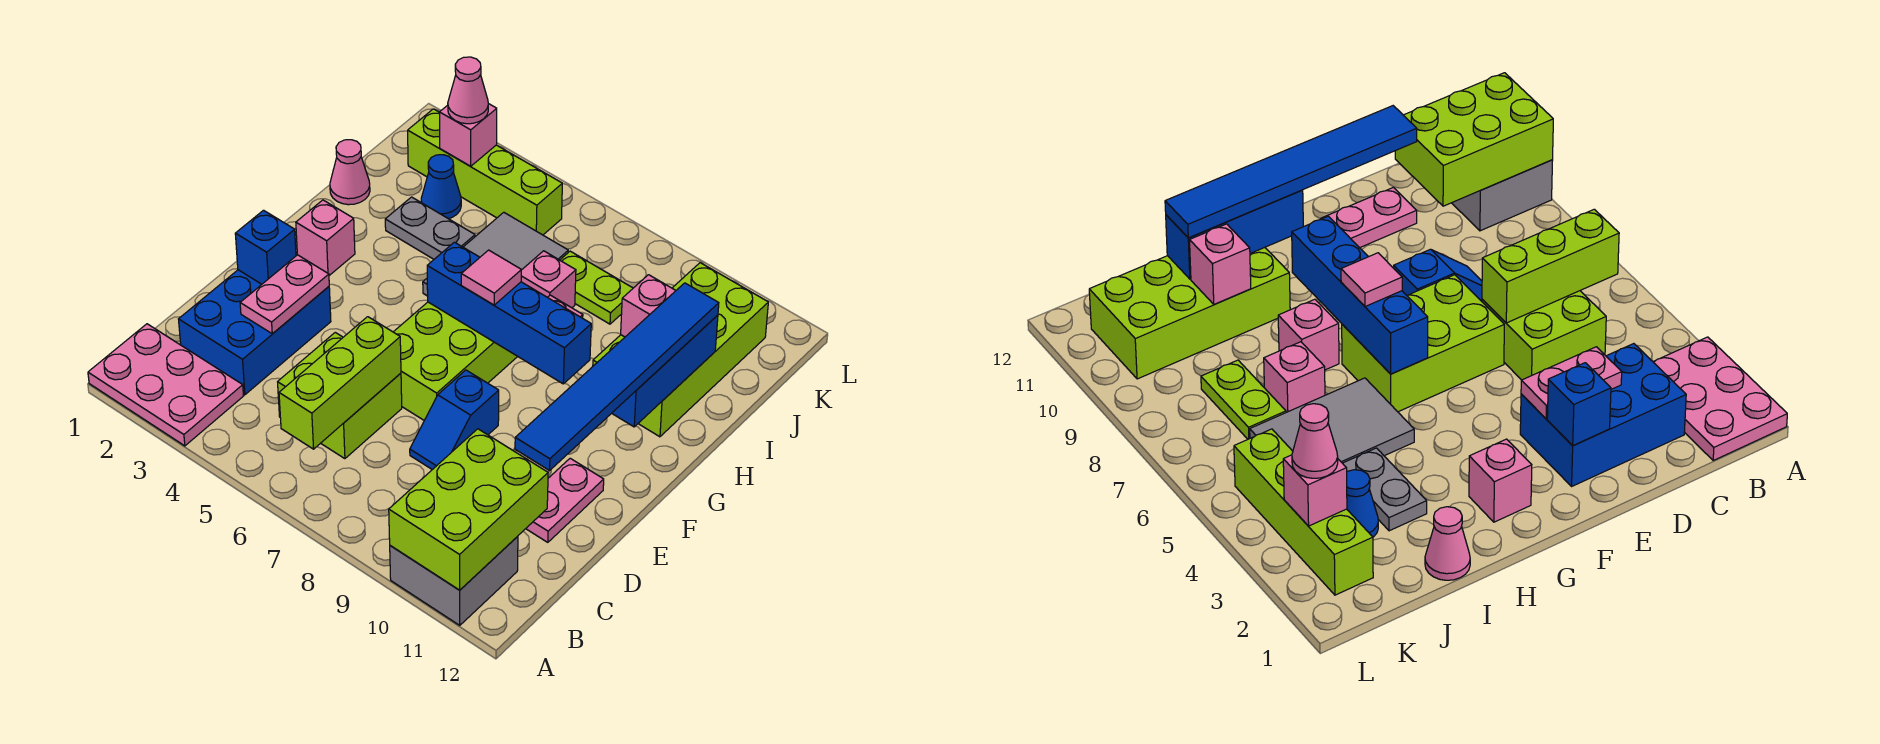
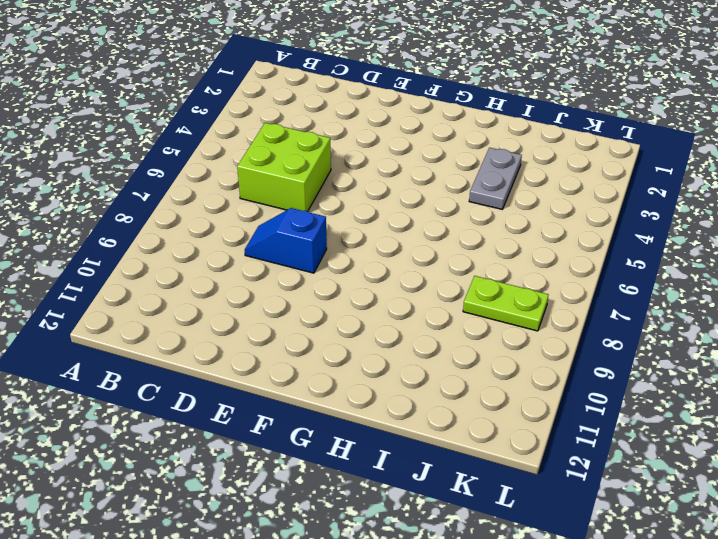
lime 1x2 plate [463,276,548,331] -> lime 1x2 plate turned to [560,251,633,324]
none -> pink 2x3 plate [88,324,243,446]
none -> grey 2x2 brick [390,536,518,625]
none -> blue 2x3 brick [179,270,331,395]

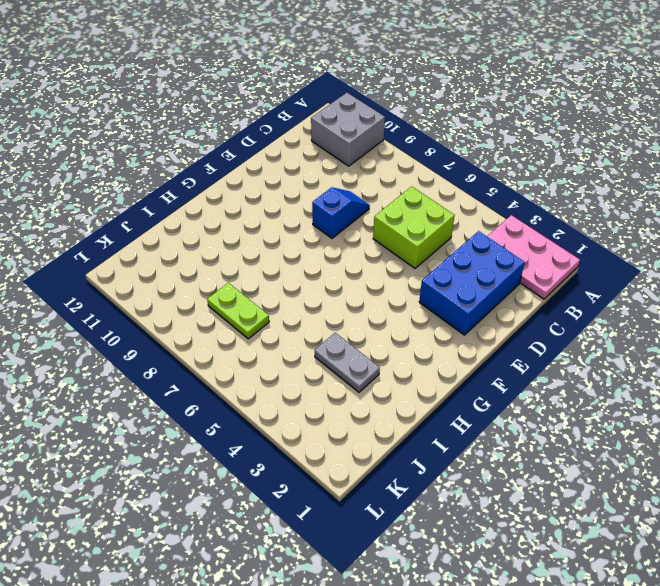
none -> pink 1x2 plate [526,458,604,542]
none -> lime 2x3 brick [394,302,518,420]
none -> pink 1x1 brick [296,200,355,275]

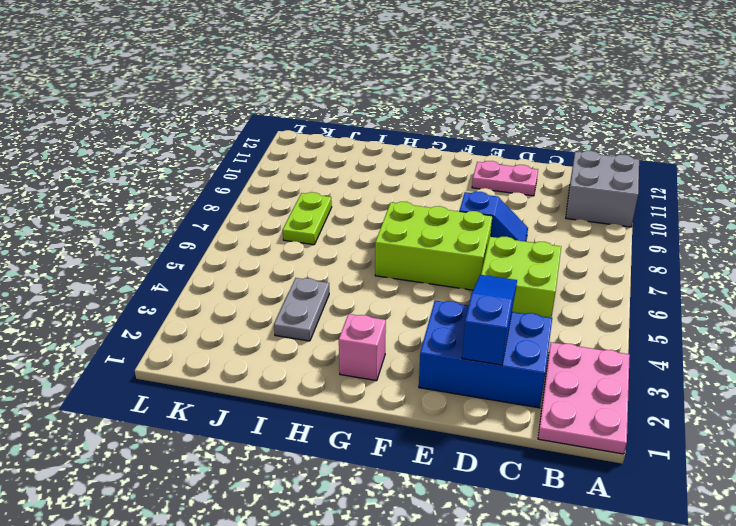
blue 1x3 slope [462,275,517,365] -> pink 1x2 plate [240,255,329,334]
none -> grey 2x3 tile [423,212,568,296]
none -> pink 1x1 brick [1278,299,1339,370]
none -> lime 2x4 brick [593,263,768,437]

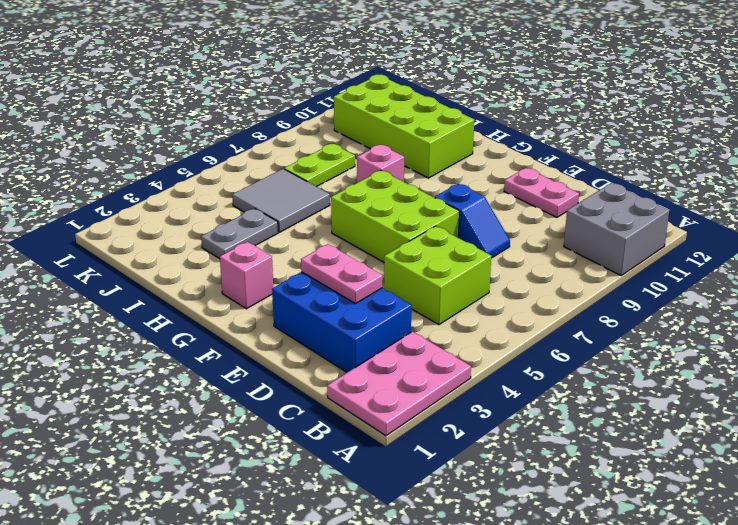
grey 2x2 tile [232,169,330,232] -> grey 2x3 tile [423,212,568,296]
none -> pink 1x1 cone [330,140,370,205]
none -> pink 1x1 brick [521,251,576,308]
none -> blue 1x1 cone [421,155,461,219]

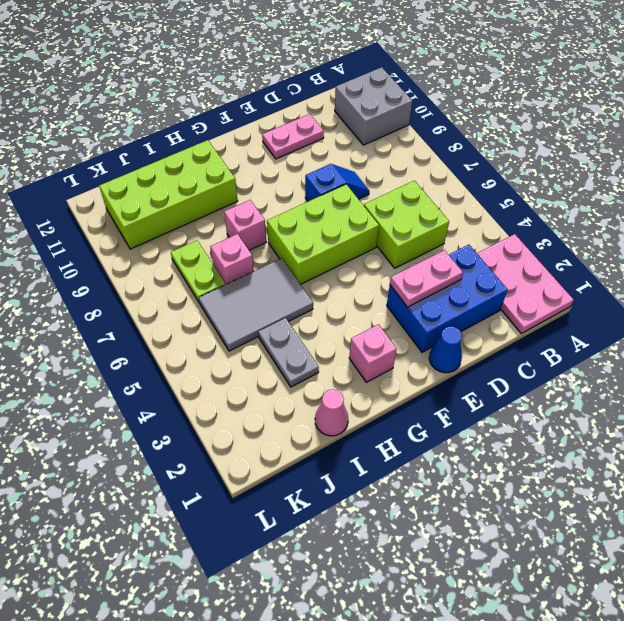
blue 1x1 cone [429,326,462,373] -> blue 1x1 cone moved to [421,155,461,219]
none -> lime 1x4 brick [408,109,562,235]
none -> lime 2x3 brick [389,429,548,590]
none -> lime 1x3 brick [279,317,401,449]

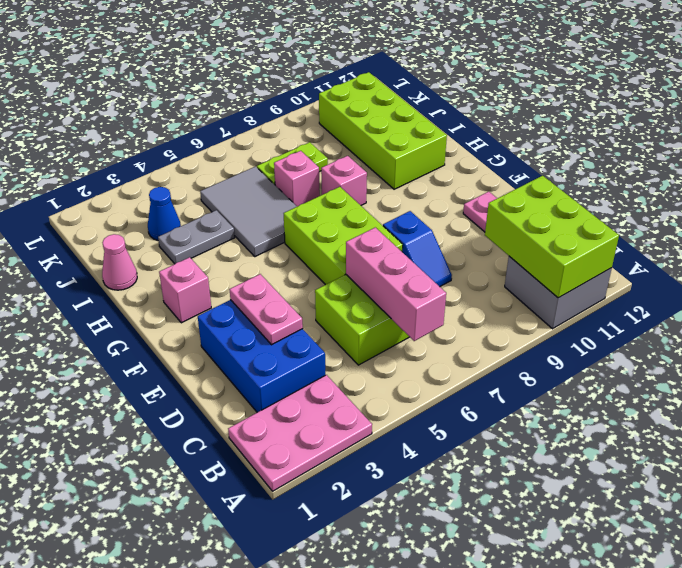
pink 1x3 brick [346,227,446,341] -> lime 1x3 brick [279,317,401,449]
none -> lime 1x4 brick [408,109,562,235]
none -> blue 1x1 brick [235,210,296,284]
none -> blue 1x4 brick [427,242,591,384]

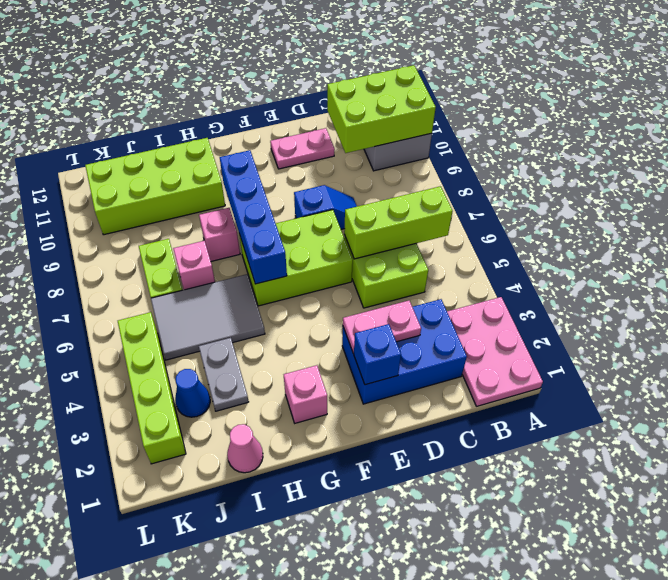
none -> blue 1x3 brick [612,315,718,427]
none -> pink 1x1 brick [621,275,676,337]
none -> pink 1x1 brick [440,104,497,166]

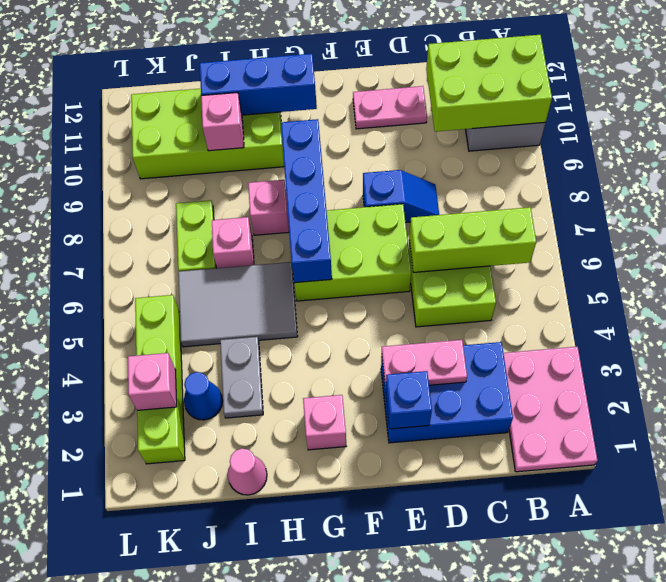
none -> blue 1x6 tile [515,283,719,470]
none -> pink 1x1 tile [461,250,521,305]
none -> pink 1x1 cone [448,57,488,124]

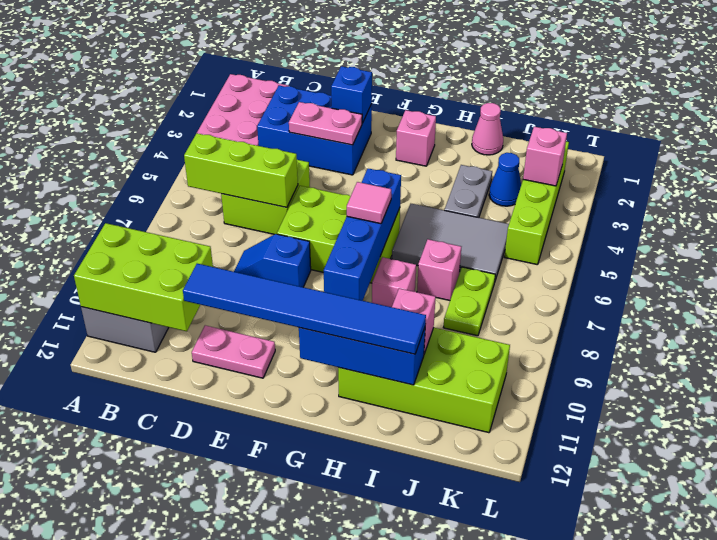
none -> pink 1x1 cone [448,57,488,124]

